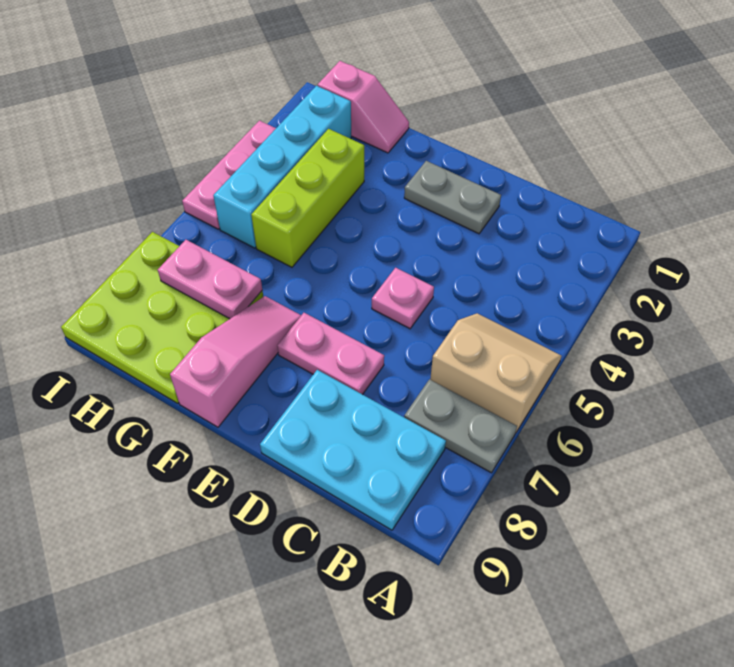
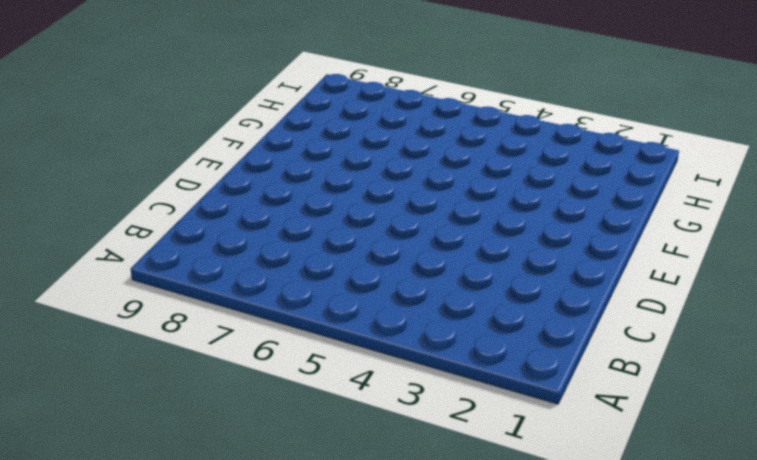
none -> tan 2x2 slope [430,313,562,433]
none -> grey 1x2 plate [404,379,517,473]
none -> cyan 2x3 plate [260,370,446,530]

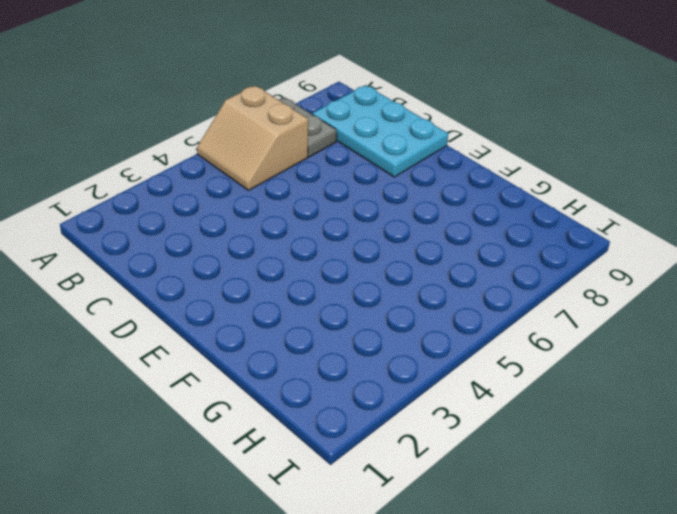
none -> grey 1x2 plate [404,161,501,234]
none -> pink 1x1 plate [372,268,434,329]
none -> pink 1x2 plate [277,313,384,395]

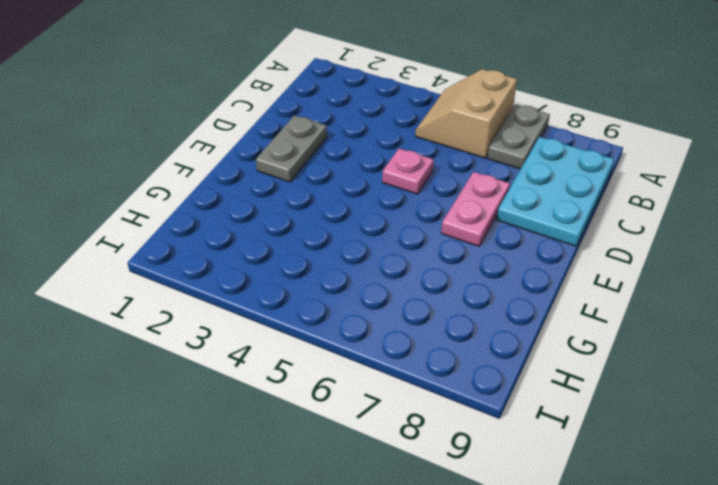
none -> pink 1x3 slope [170,296,301,427]
none -> pink 1x2 slope [318,61,409,153]
none -> lime 1x3 brick [251,129,364,267]

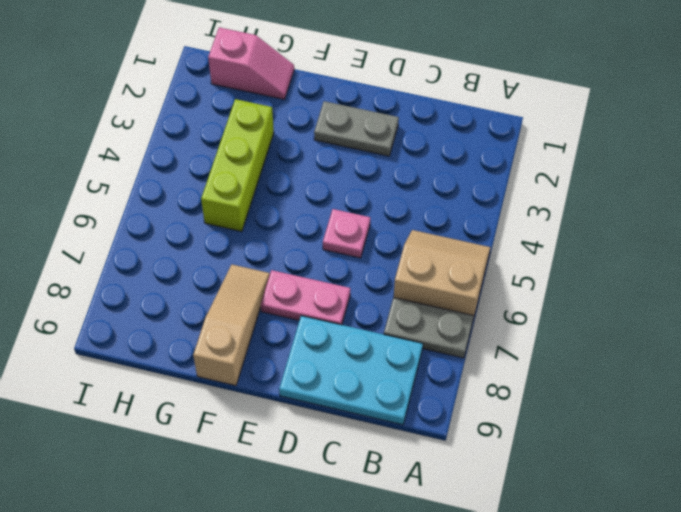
tan 1x3 slope [193,265,270,386] -> pink 1x3 slope [170,296,301,427]
none -> lime 3x3 plate [61,232,263,403]
none -> cyan 1x4 brick [213,86,351,248]
none -> pink 1x3 plate [182,120,276,229]

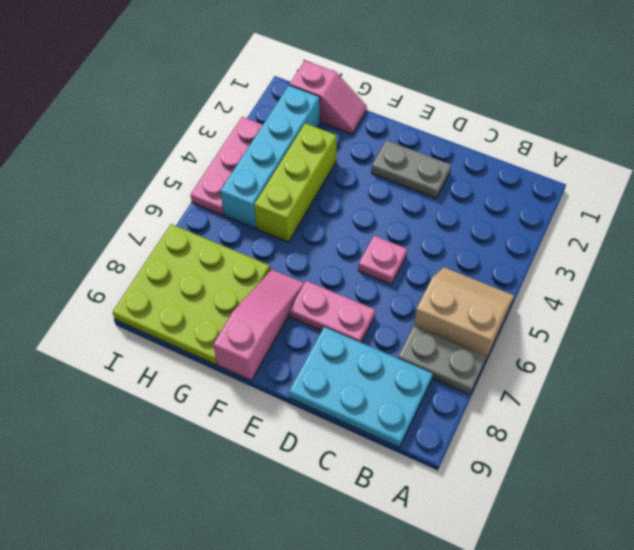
none -> pink 1x2 plate [158,240,262,319]

